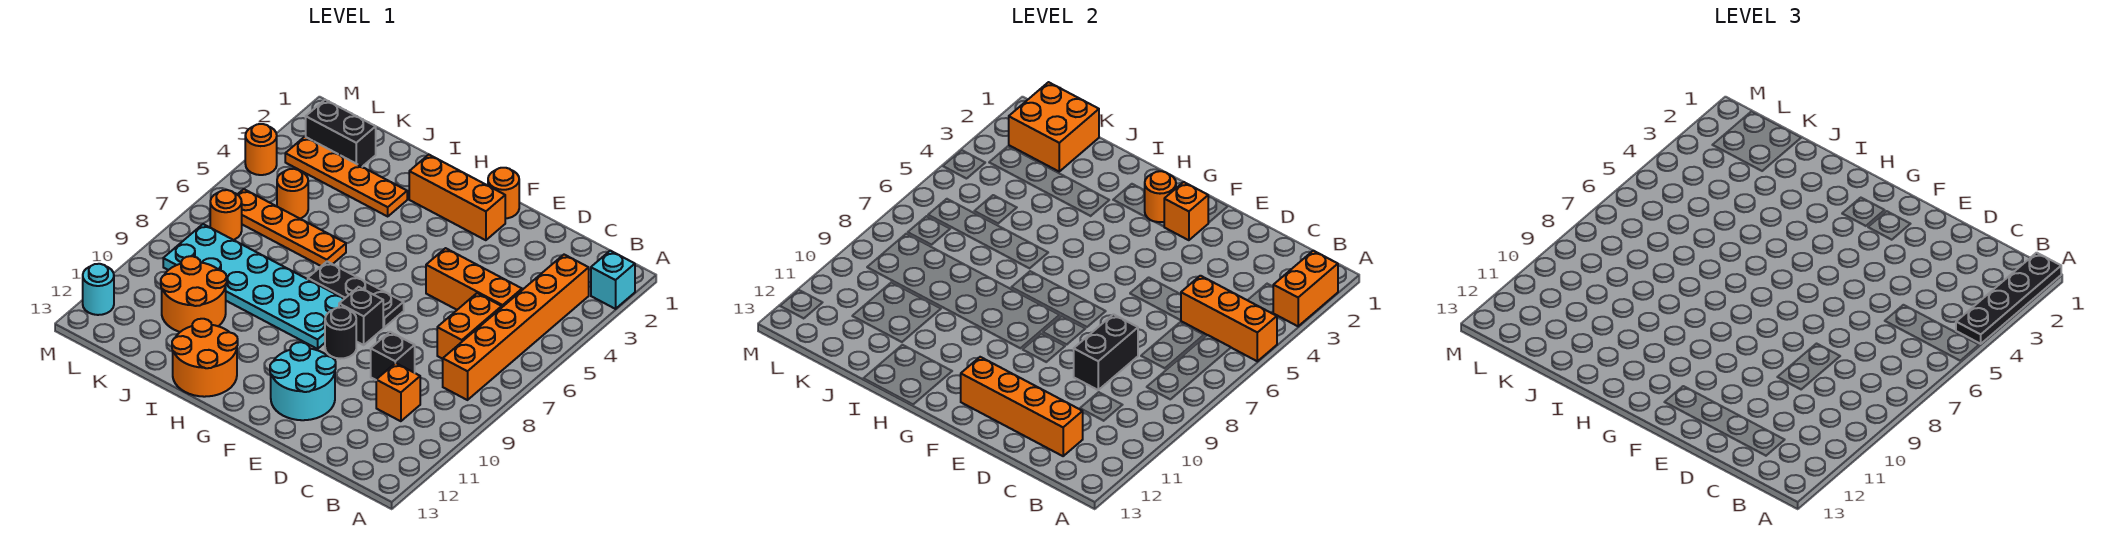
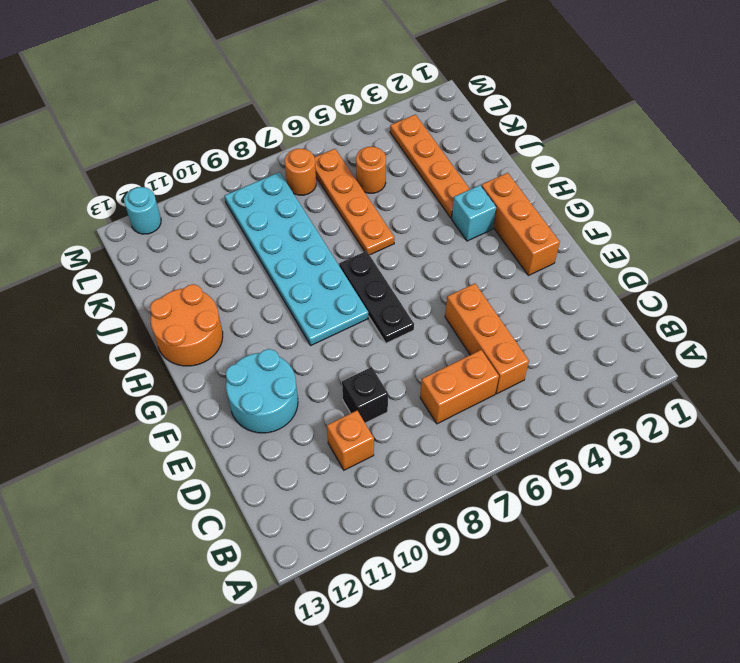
cyan 1x1 brick [452,185,496,241] -> cyan 1x1 brick moved to [591,251,635,309]
none -> orange 1x6 brick [443,255,589,400]
none -> orange 1x1 round brick [488,168,519,219]
none -> black 1x1 brick [339,287,383,345]
none -> black 1x1 round brick [325,307,356,359]

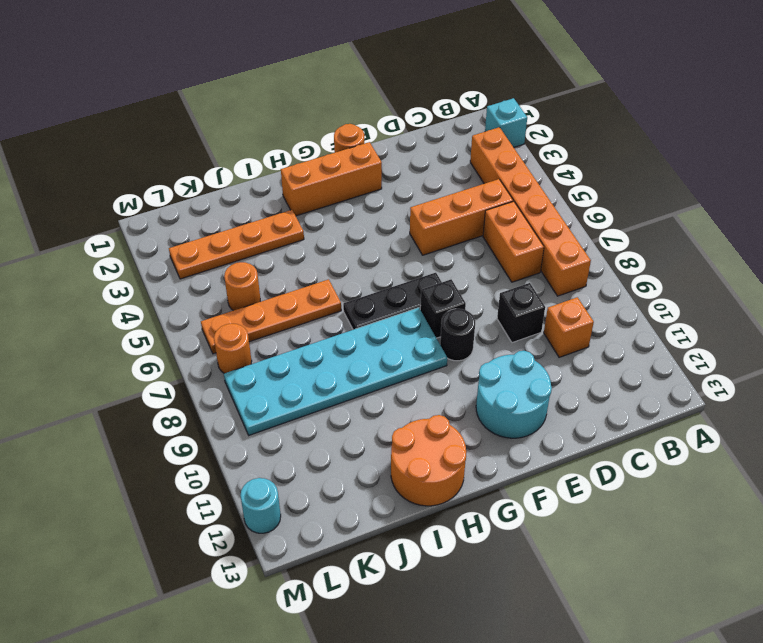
none -> orange 2x2 round brick [161,256,227,332]
none -> black 1x2 brick [306,100,376,167]
none -> orange 1x1 round brick [245,124,277,175]
none -> orange 1x2 brick [1273,251,1338,326]

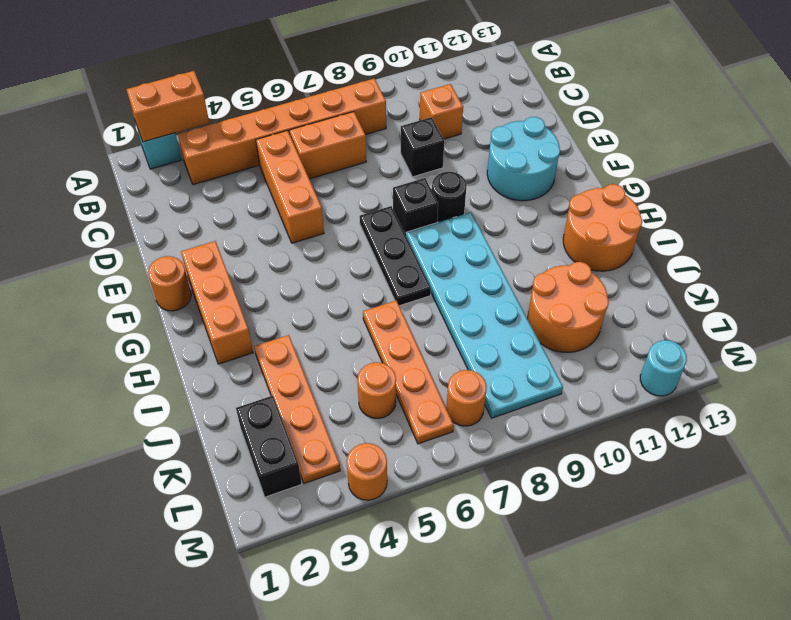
none -> orange 1x3 brick [1181,276,1277,361]
none -> orange 1x4 brick [961,357,1083,456]
none -> black 1x2 brick [1074,314,1138,390]
none -> orange 1x1 brick [1164,182,1208,240]

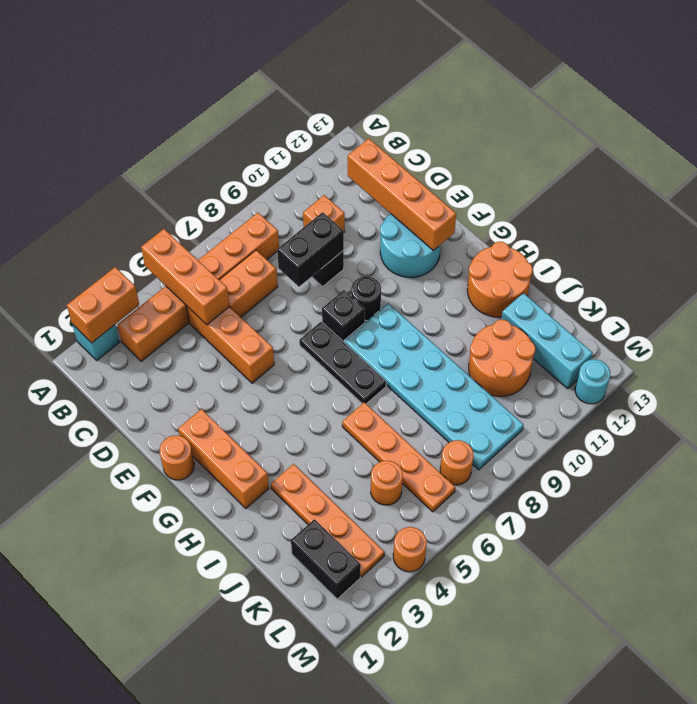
cyan 1x3 brick [501,293,593,389] -> none
none -> orange 1x1 brick [1164,182,1208,240]
none -> orange 1x1 round brick [1145,171,1176,222]
none -> orange 2x2 brick [1009,82,1099,171]
none -> black 1x4 plate [1956,253,2061,344]

